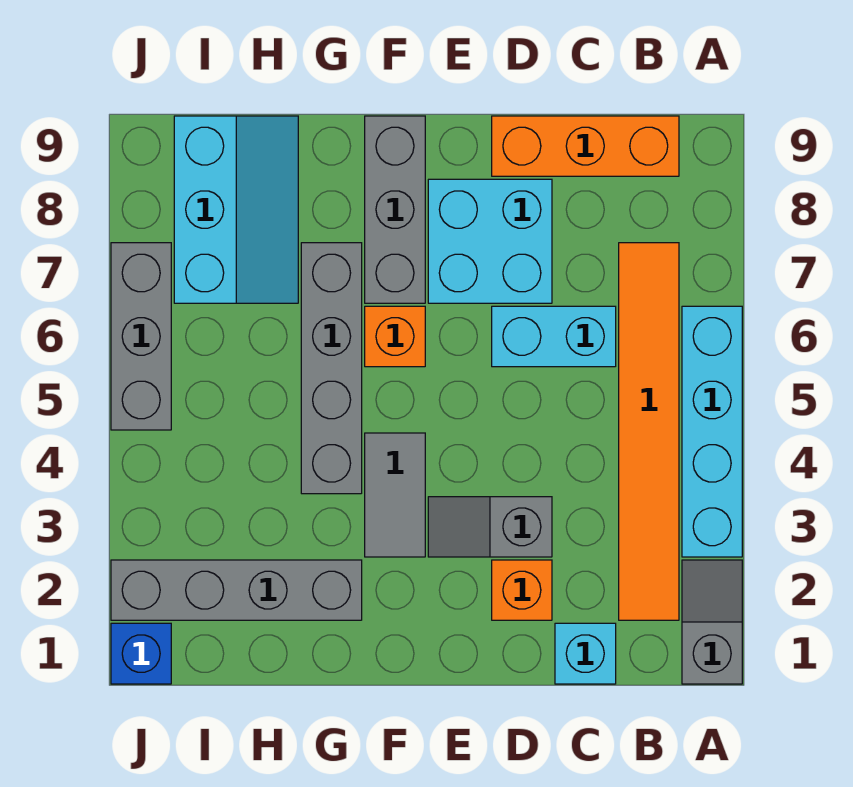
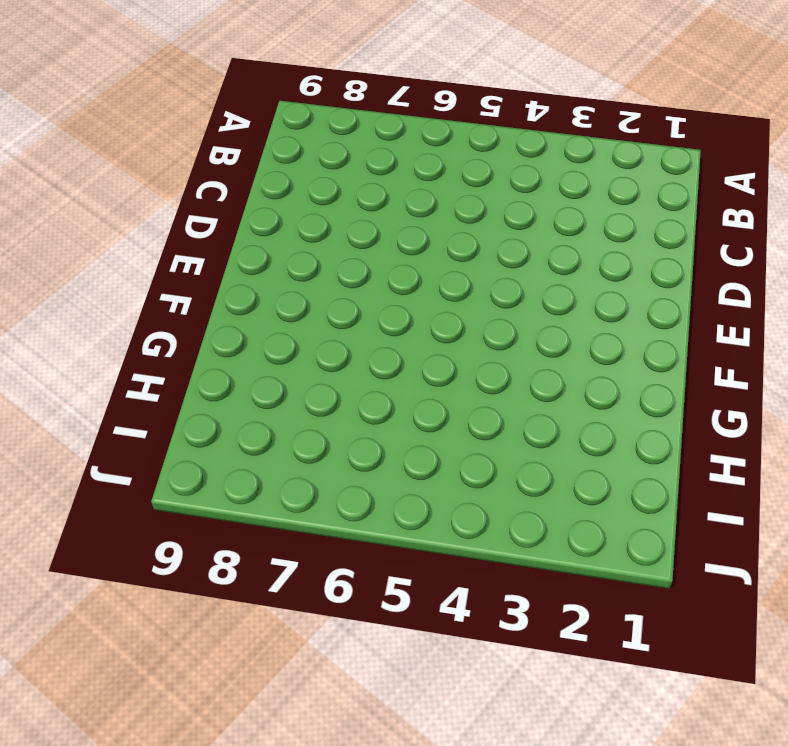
none -> grey 1x2 slope [682,560,742,684]
none -> cyan 1x4 brick [682,306,742,557]
none -> orange 1x6 tile [619,243,679,620]

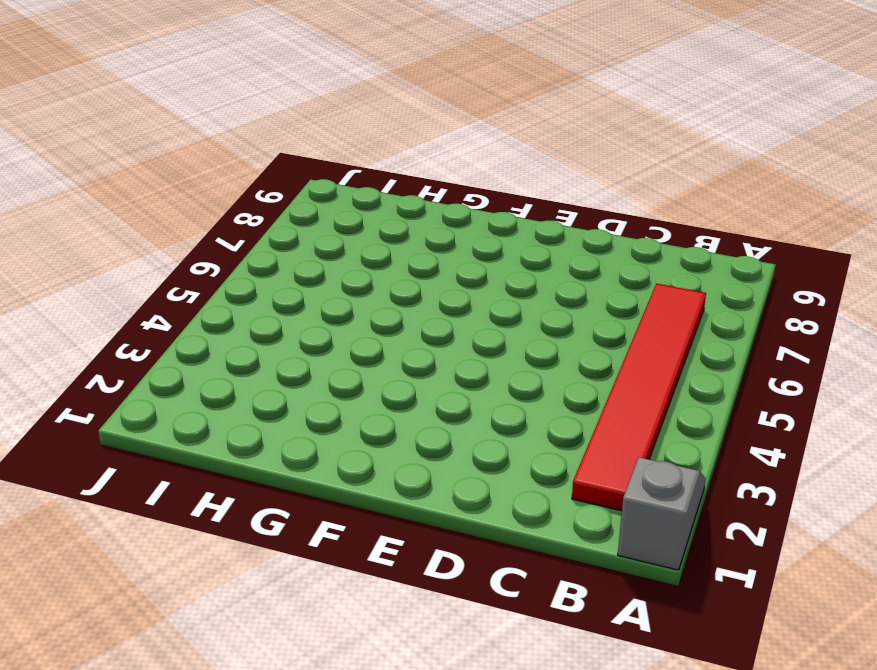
red 1x6 tile [572,283,706,511] -> orange 1x6 tile [619,243,679,620]
none -> cyan 1x4 brick [682,306,742,557]
none -> orange 1x3 brick [492,116,679,176]
none -> cyan 1x1 brick [555,623,616,684]

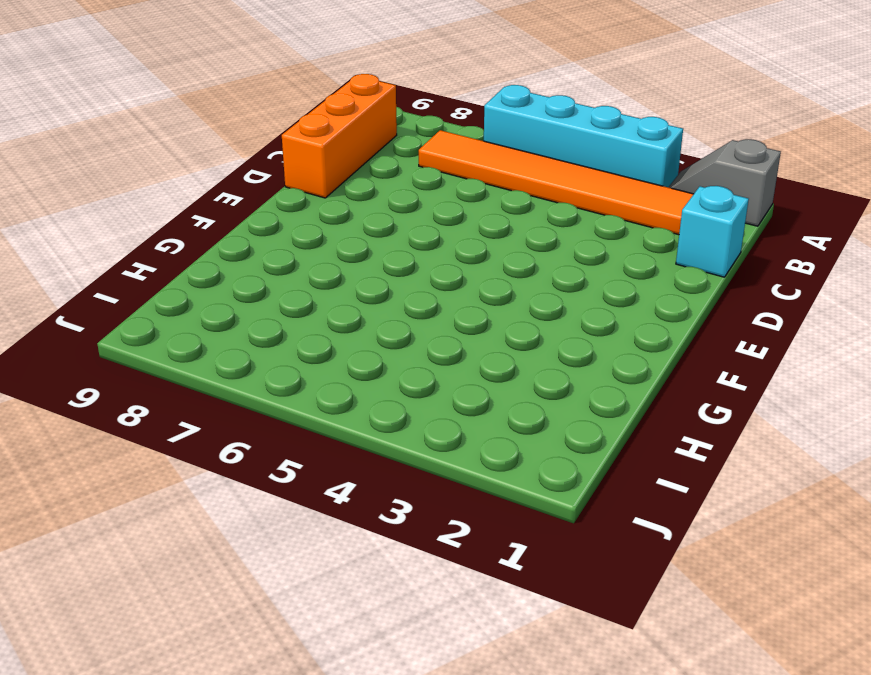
none -> cyan 1x2 brick [492,306,616,367]
none -> orange 1x1 brick [492,560,552,620]
none -> grey 1x2 slope [428,497,552,557]

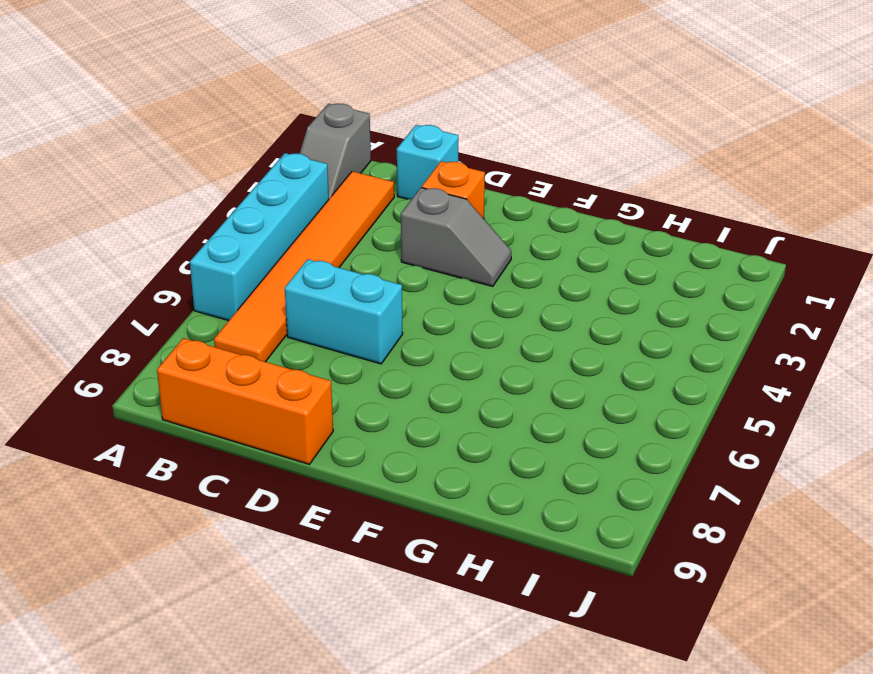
none -> cyan 2x2 brick [428,179,552,303]
none -> grey 1x2 tile [365,433,425,557]
none -> orange 1x1 brick [365,306,425,367]

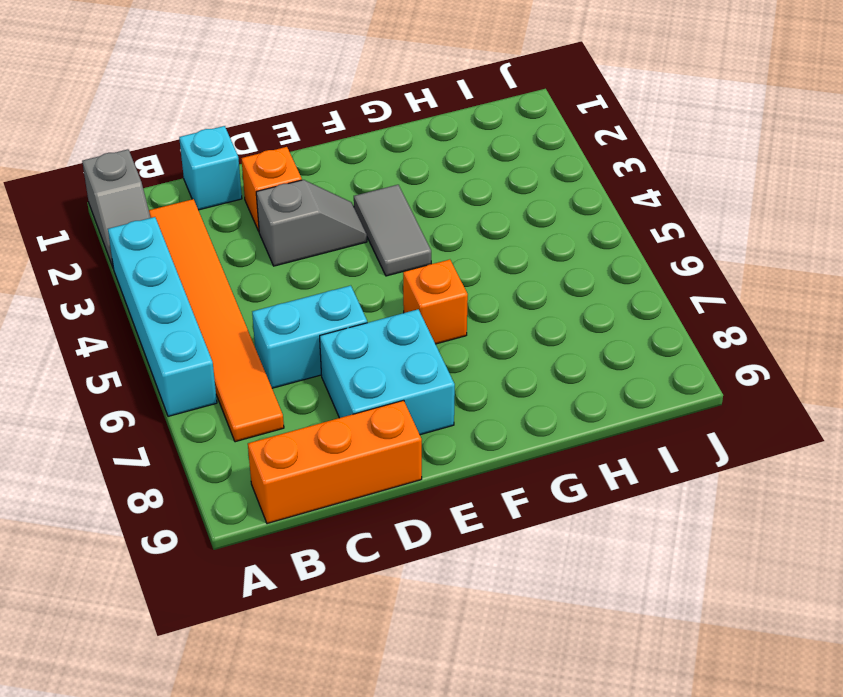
none -> grey 1x3 brick [365,116,425,303]
none -> grey 1x4 brick [111,560,362,620]
none -> grey 1x4 brick [301,243,362,494]

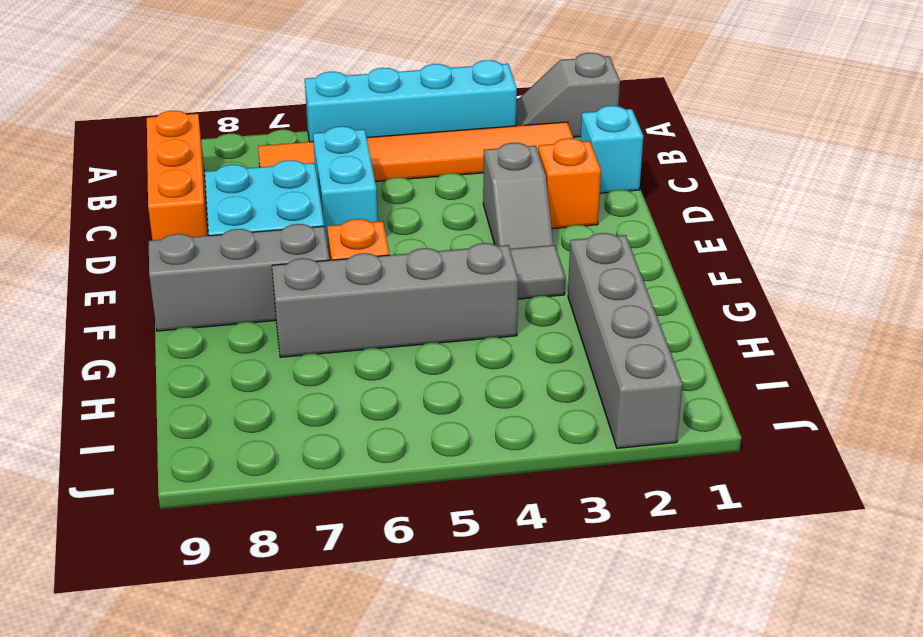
none -> cyan 2x3 slope [174,116,298,303]
none -> blue 1x1 brick [111,623,171,684]
none -> grey 1x3 brick [111,243,171,430]

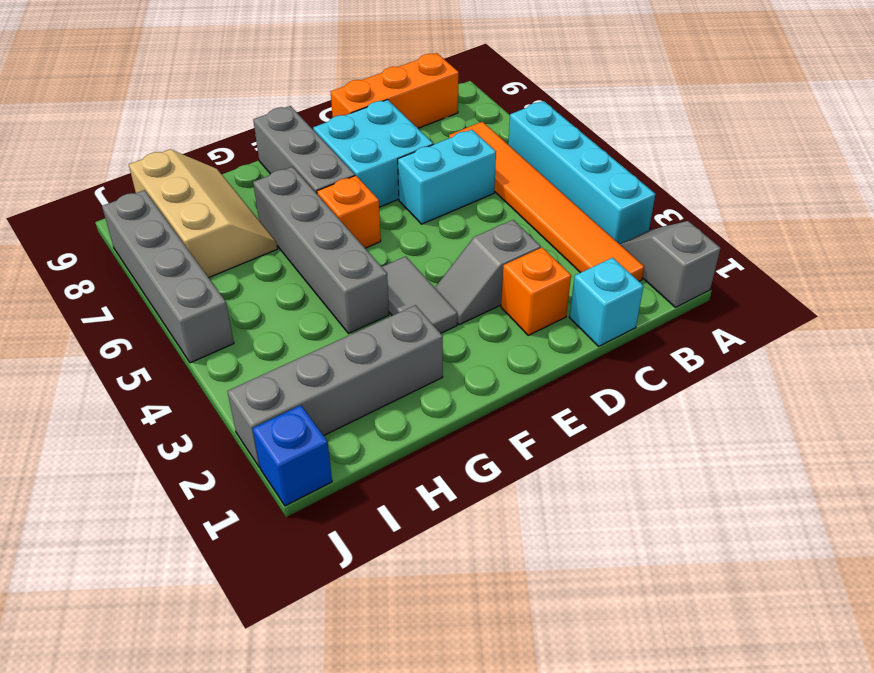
tan 2x3 slope [129,149,277,278] -> cyan 2x3 slope [174,116,298,303]
grey 1x4 brick [102,190,234,363] -> grey 1x3 brick [111,243,171,430]

